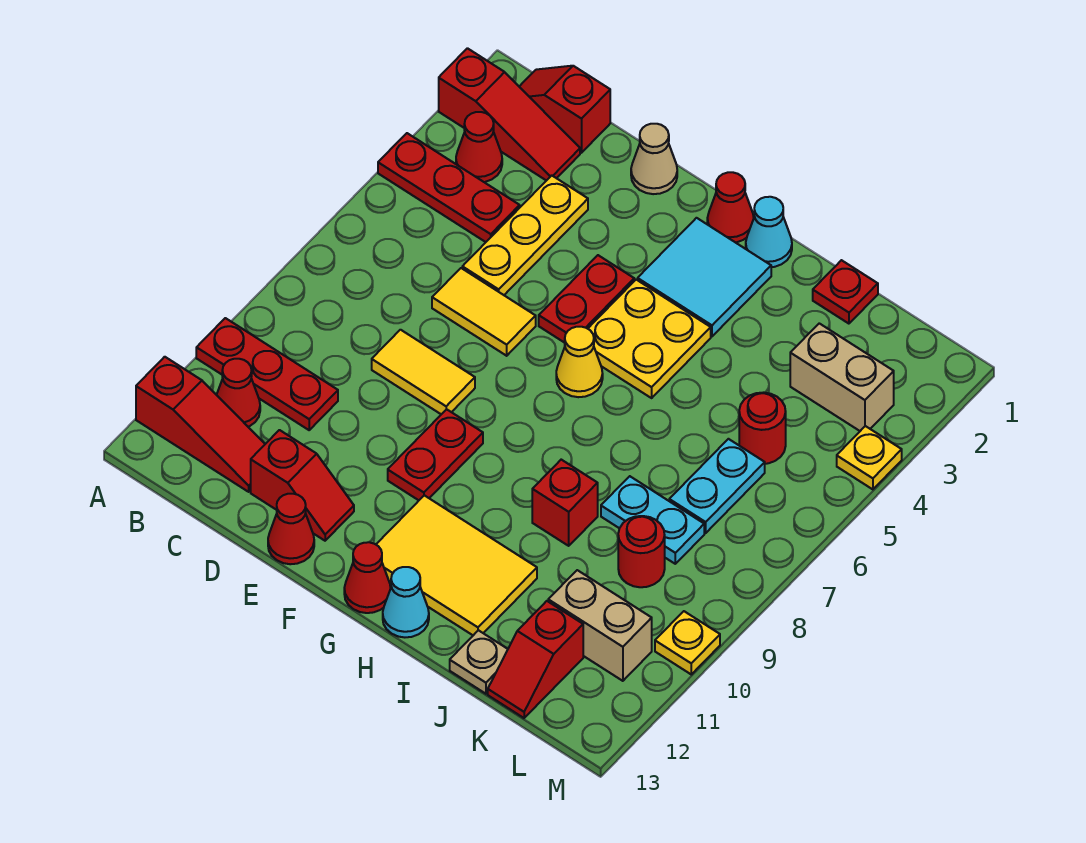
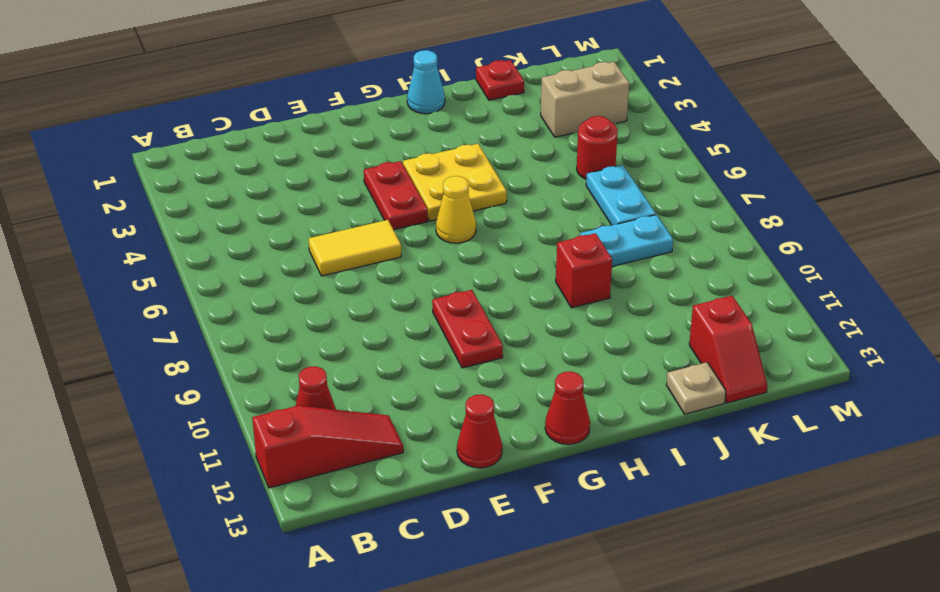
none -> red 1x3 slope [439,48,580,181]
none -> red 1x3 plate [378,133,520,242]
none -> red 1x3 plate [196,318,338,430]
none -> red 1x2 slope [519,66,610,153]

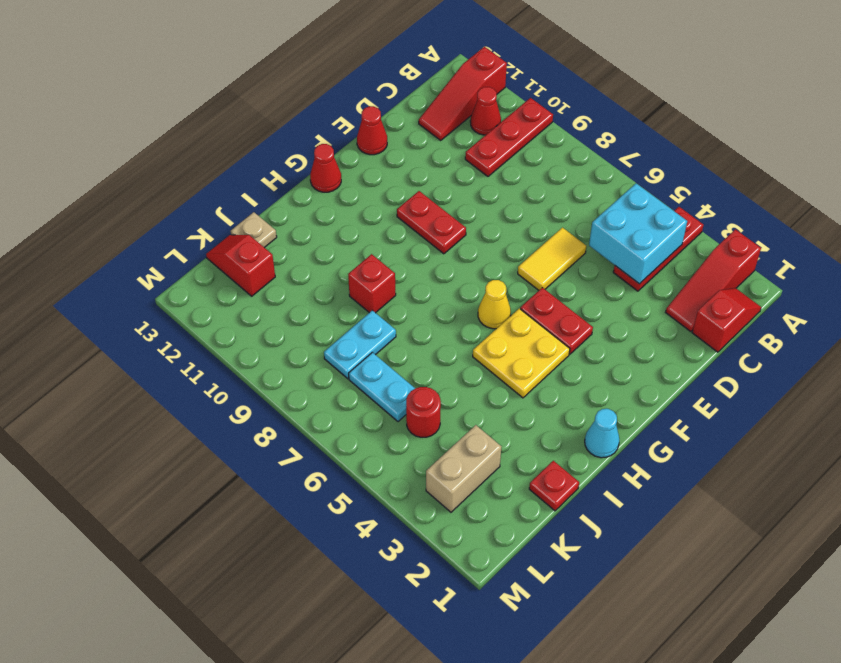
cyan 2x2 brick [589,183,687,284] -> none
none -> red 1x1 cone [456,112,502,182]
none -> yellow 1x3 plate [462,175,588,295]
none -> yellow 1x2 tile [372,330,475,414]
none -> red 1x2 slope [251,430,354,541]

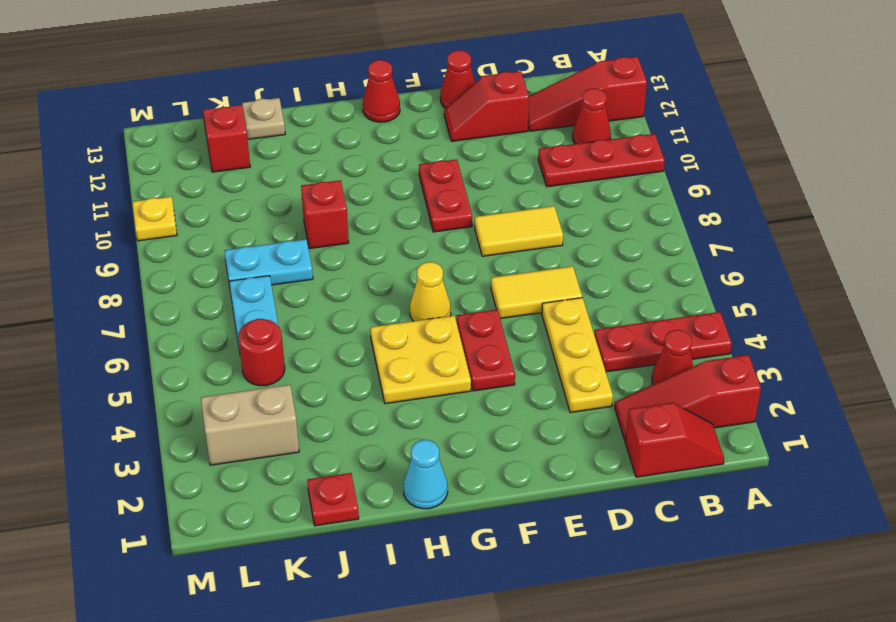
none -> tan 1x1 cone [631,124,677,194]
none -> red 1x1 cone [707,172,754,242]
none -> cyan 2x2 tile [638,218,771,336]
none -> yellow 2x3 tile [376,495,537,635]

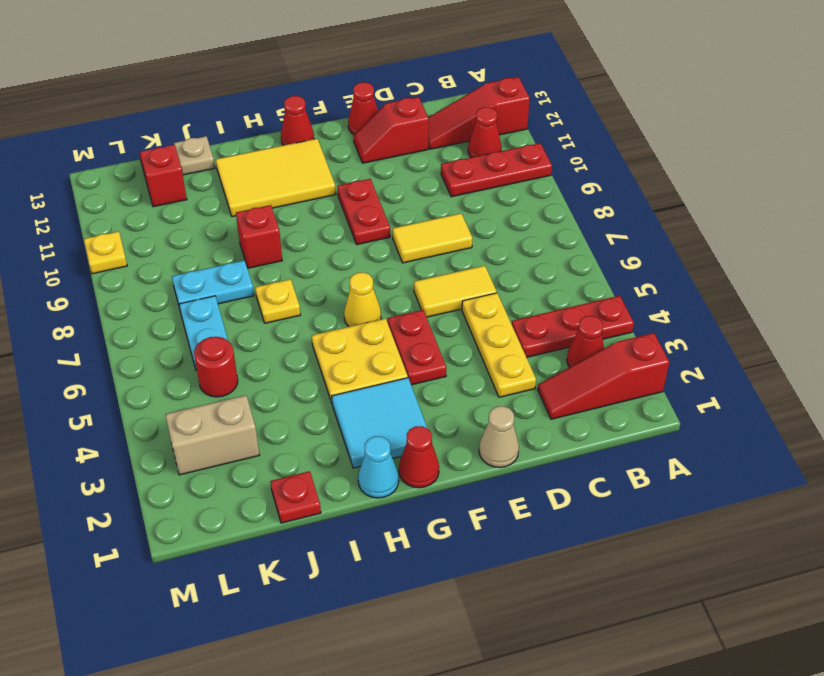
yellow 1x1 plate [255,279,300,323] -> yellow 1x1 plate moved to [837,426,902,489]
none -> red 1x2 slope [519,66,610,153]
none -> cyan 1x1 cone [383,567,429,637]
none -> red 1x1 round brick [618,516,665,587]
none -> tan 1x2 brick [548,570,652,681]

